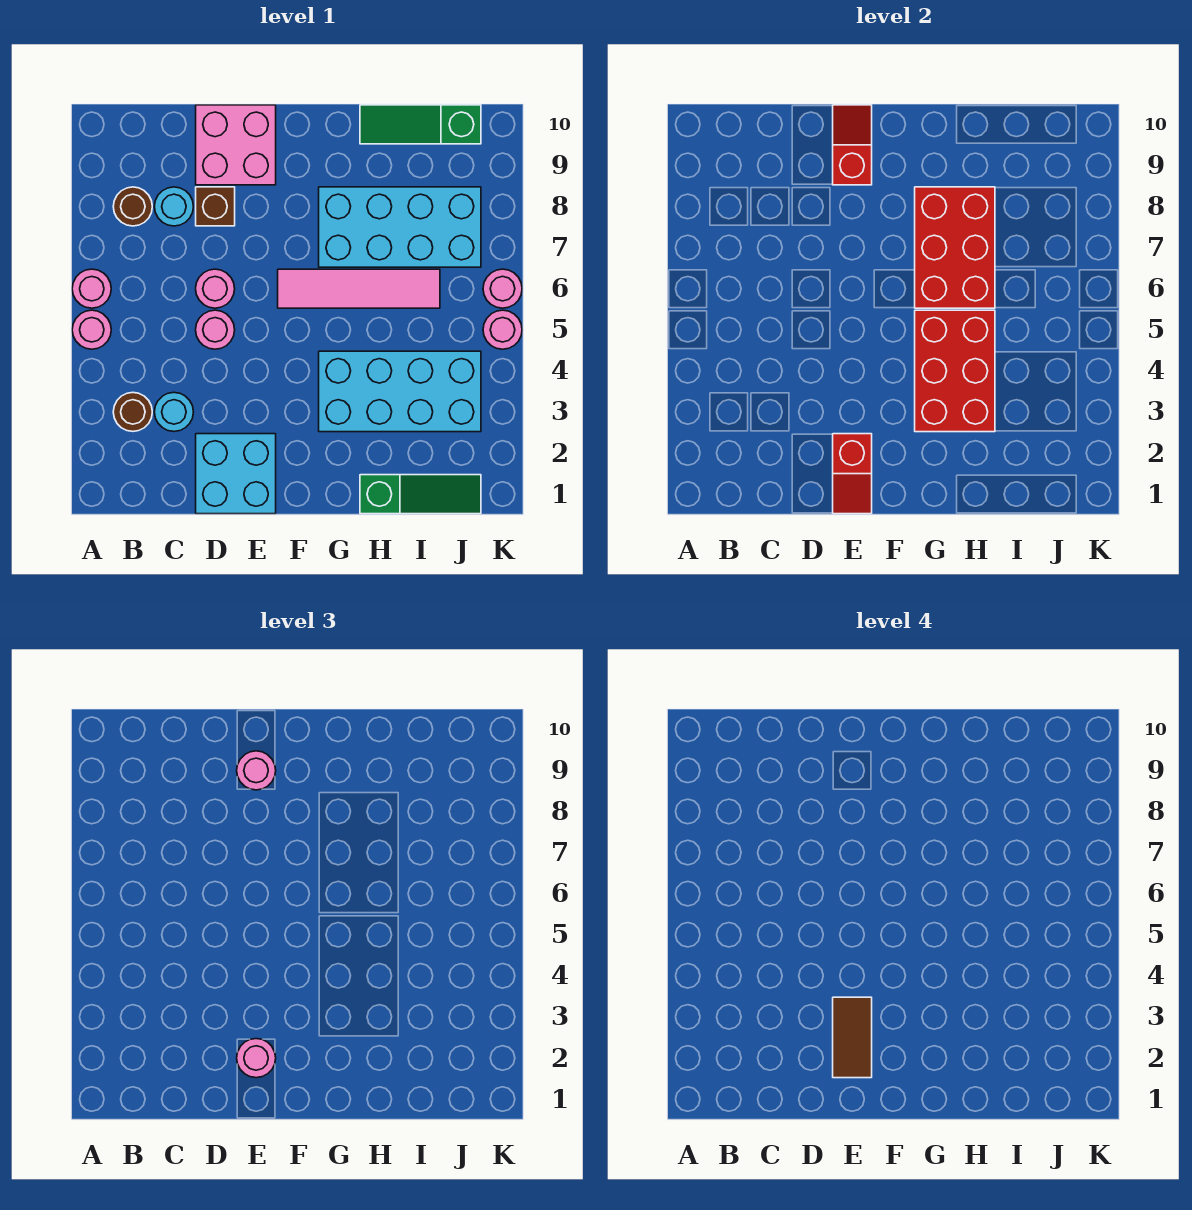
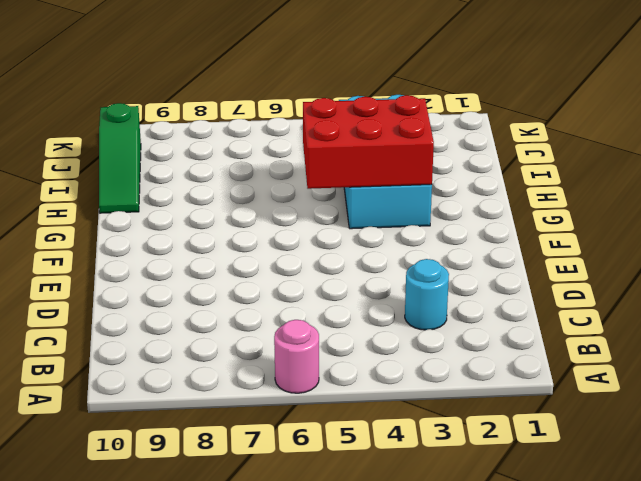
none -> pink 1x1 round brick [72,310,111,349]
none -> brown 1x1 round brick [113,393,152,431]
none -> brown 1x1 round brick [113,187,152,226]

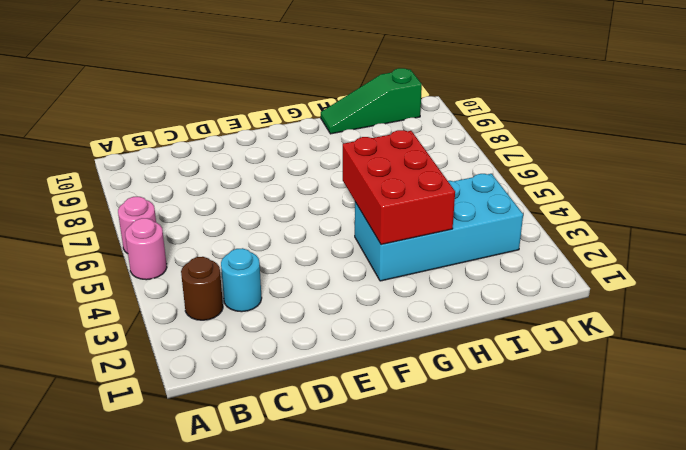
none -> brown 1x1 round brick [113,187,152,226]
none -> cyan 1x1 round brick [154,187,194,226]
none -> cyan 2x2 brick [196,434,276,514]

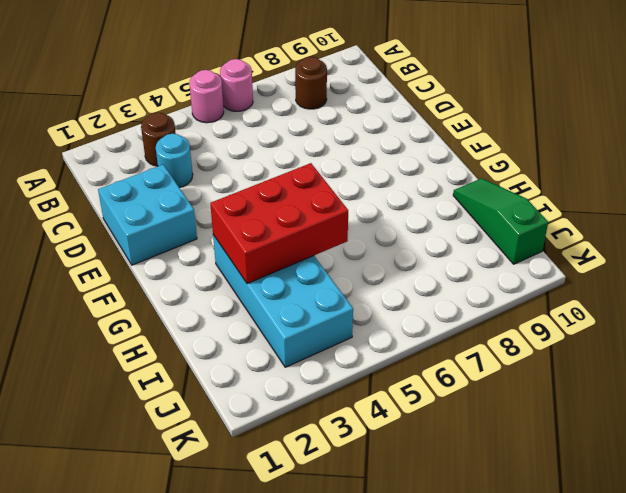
none -> cyan 1x1 round brick [154,187,194,226]
none -> pink 1x1 round brick [196,310,235,349]
none -> pink 1x1 round brick [196,269,235,308]

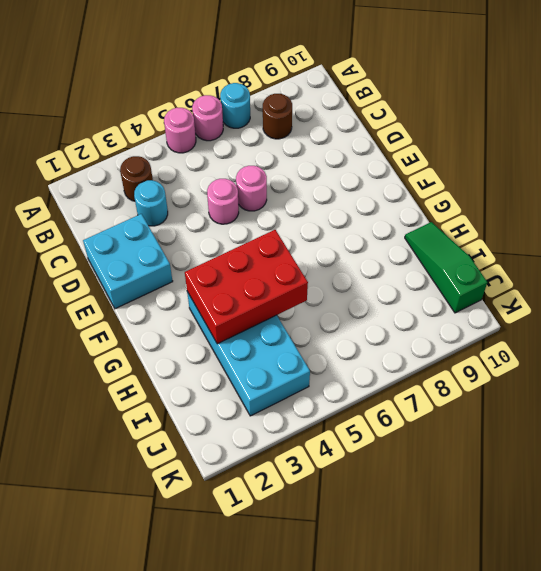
cyan 1x1 round brick [220,83,250,128] -> cyan 1x1 round brick moved to [154,187,194,226]
none -> brown 1x1 brick [196,187,235,226]
none -> pink 2x2 brick [196,105,276,185]
none -> pink 1x4 tile [278,269,440,308]

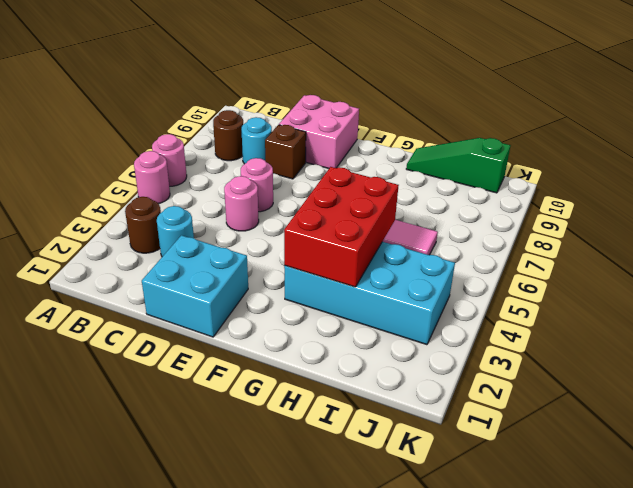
none -> cyan 2x4 brick [319,187,481,267]
none -> green 1x3 slope [360,475,481,514]
none -> pink 1x1 round brick [483,310,522,349]

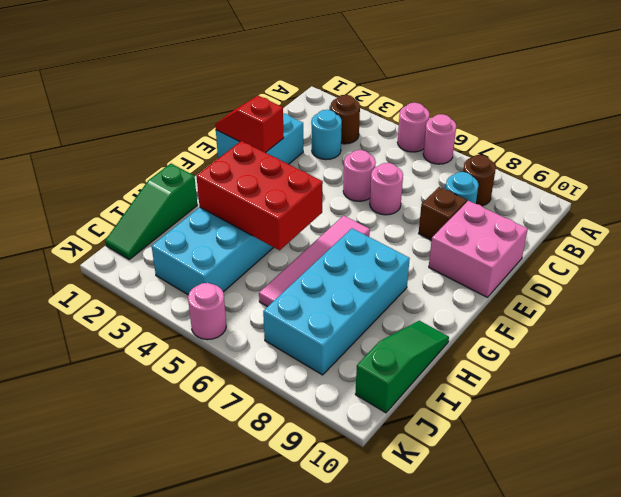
none -> pink 1x1 round brick [483,269,522,308]
none -> red 1x2 slope [833,105,872,185]
none -> red 2x3 brick [915,187,995,308]

